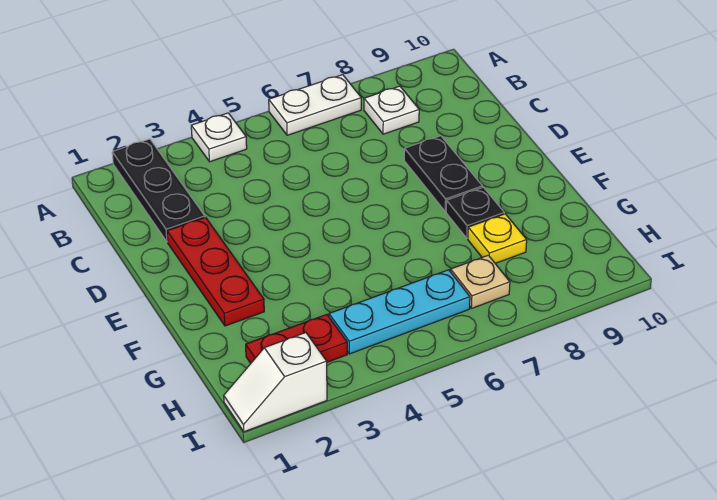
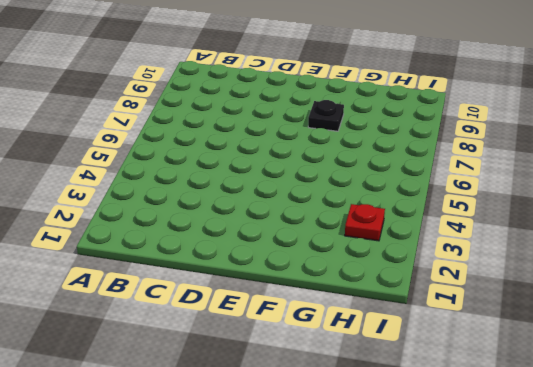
red 1x1 plate [345,204,385,241] -> red 1x2 plate [246,314,347,363]
none -> black 1x3 plate [112,139,205,242]
none -> white 1x1 plate [191,113,247,162]
none -> white 1x2 plate [269,75,361,135]

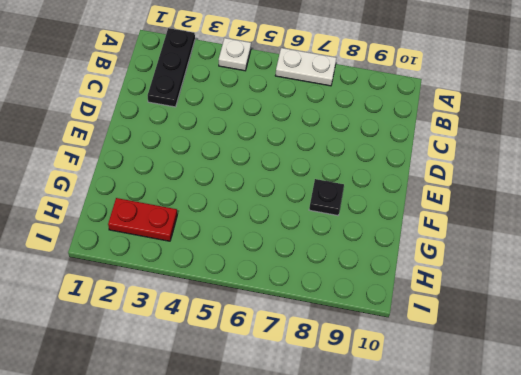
none -> white 1x1 plate [364,86,419,134]
none -> red 1x3 plate [167,217,264,326]
none -> black 1x2 plate [404,136,482,211]

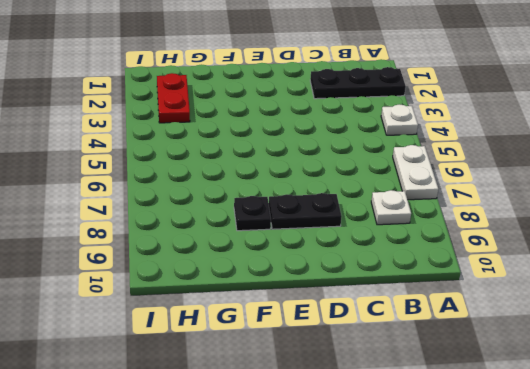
none -> red 1x3 plate [167,217,264,326]
none -> yellow 1x1 plate [468,214,527,263]
none -> cyan 1x3 plate [329,270,470,354]

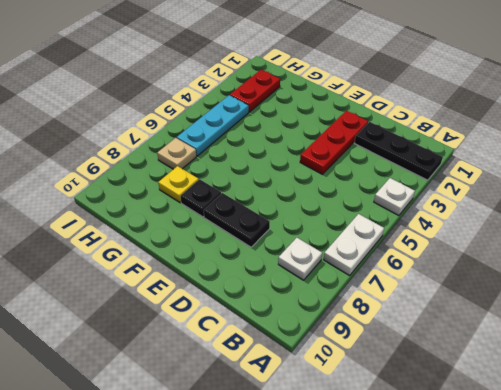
red 1x3 plate [300,111,368,174] -> red 1x3 plate turned to [167,217,264,326]
none -> white 1x2 slope [224,333,327,432]

